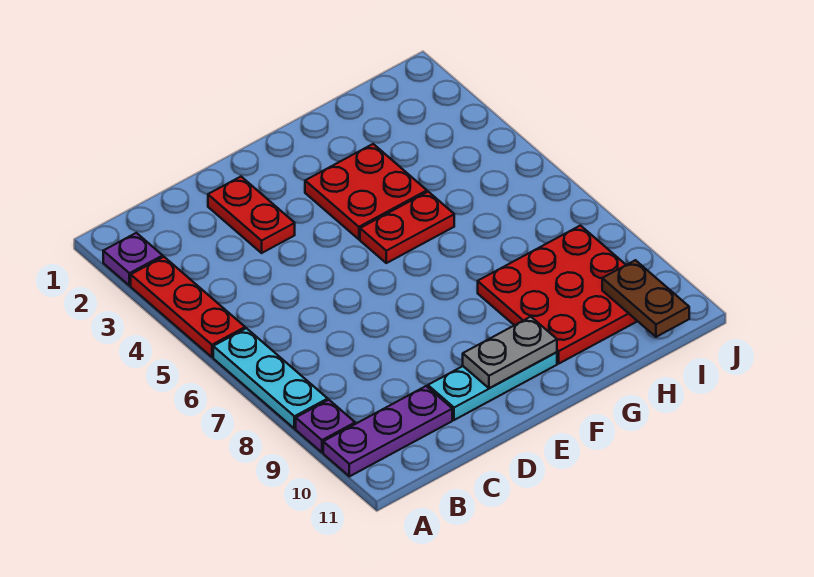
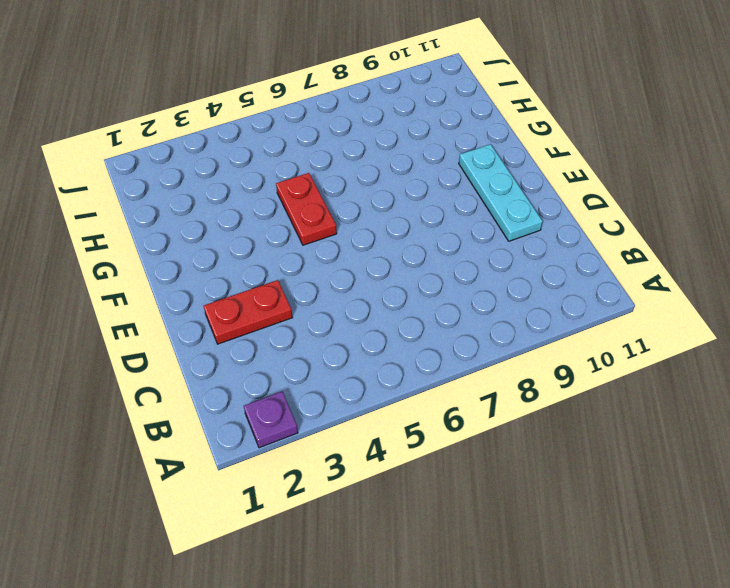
none -> red 1x3 plate [131,257,245,357]
none -> cyan 1x3 plate [213,328,328,429]
none -> purple 1x1 plate [296,400,355,453]

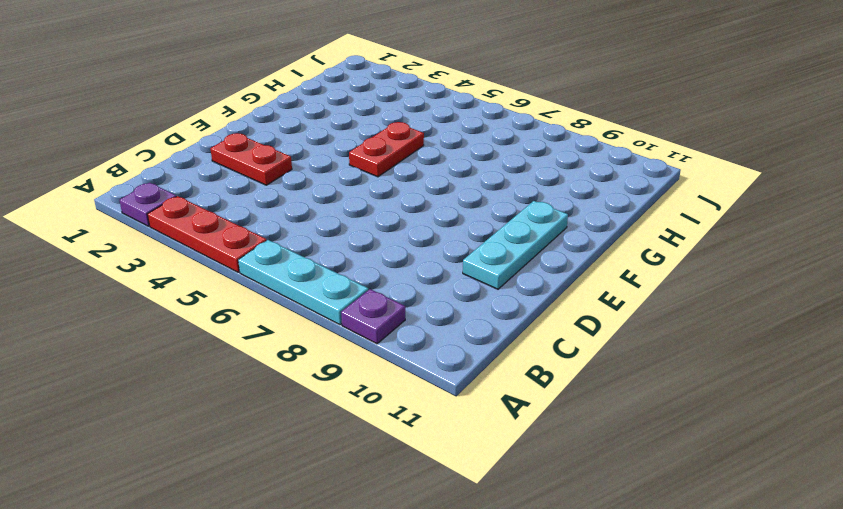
none -> purple 1x3 plate [323,386,452,476]
none -> red 2x2 plate [305,144,427,239]
none -> red 3x3 plate [478,226,637,363]

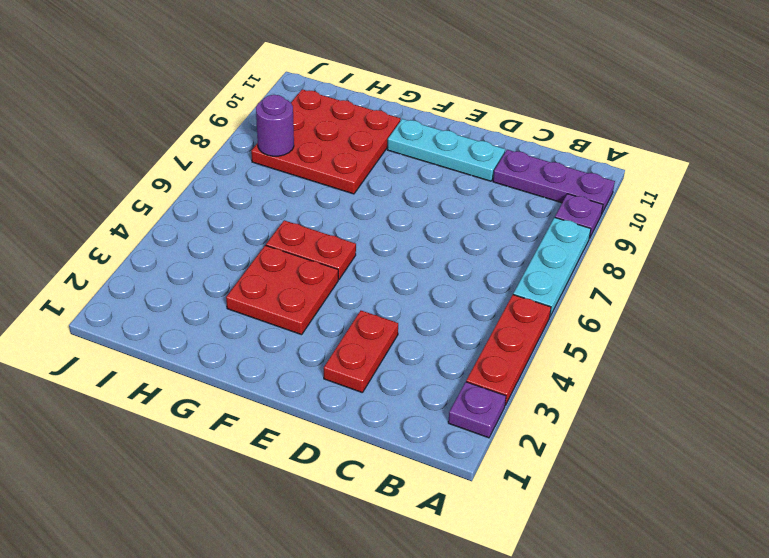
purple 1x1 round brick [256,95,294,156] -> none
none -> grey 1x2 plate [463,317,557,388]
none -> brown 1x2 plate [602,260,689,337]

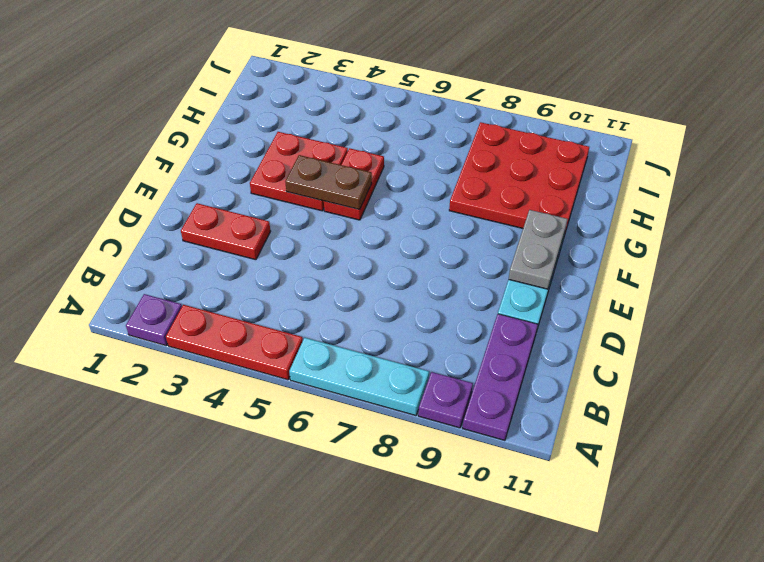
brown 1x2 plate [285,155,372,210] -> brown 1x2 plate moved to [602,260,689,337]

